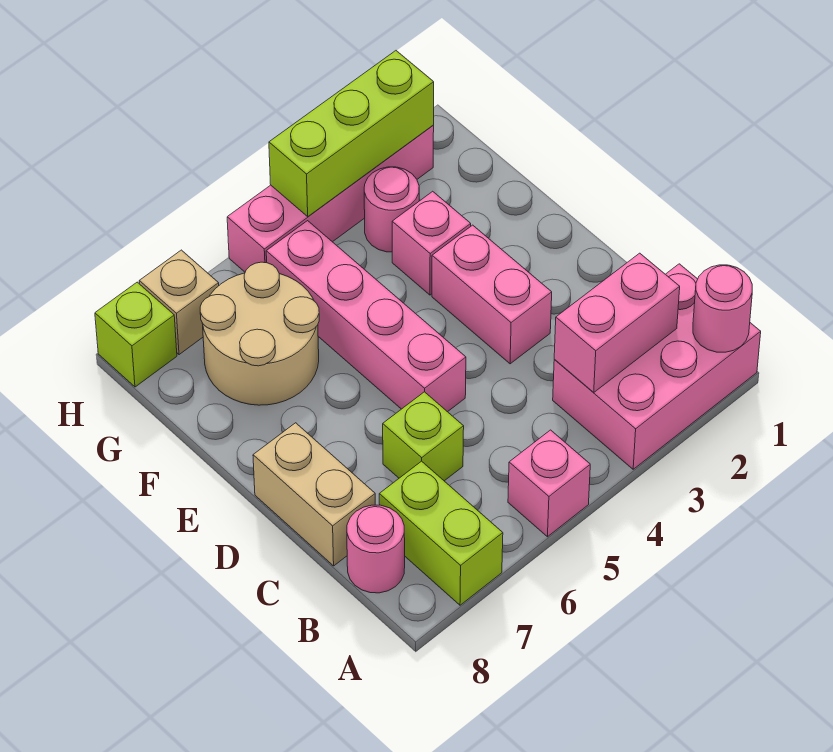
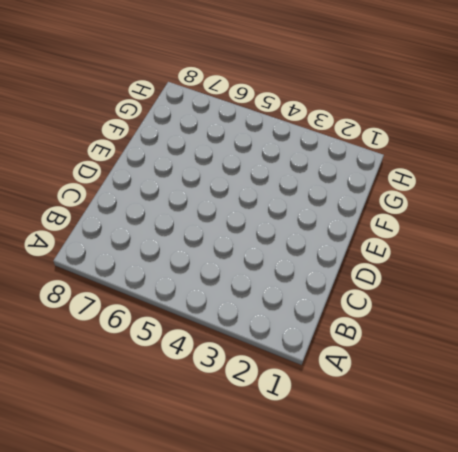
none -> pink 2x3 brick [553,264,761,469]
none -> pink 1x1 brick [508,430,590,537]
none -> lime 1x2 brick [379,461,503,605]

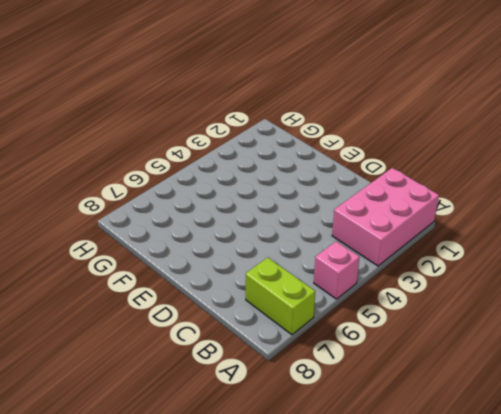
none -> pink 1x1 round brick [347,505,405,593]
none -> lime 1x1 brick [383,392,464,481]
none -> tan 1x2 brick [253,423,375,566]

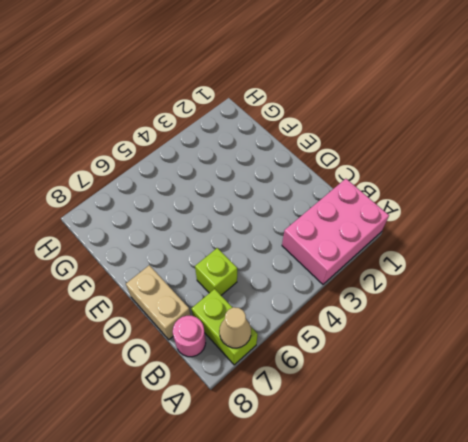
tan 1x1 cone [219,307,251,348] -> none
none -> pink 1x1 brick [508,430,590,537]
none -> pink 1x2 brick [432,225,552,364]
none -> pink 1x4 brick [266,221,466,412]

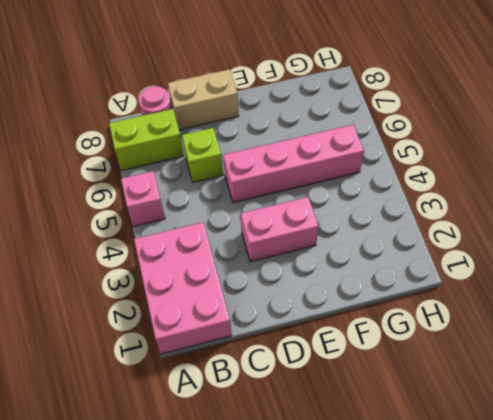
none -> pink 1x1 brick [392,191,471,295]
none -> tan 2x2 round brick [200,262,319,405]
none -> pink 1x1 round brick [364,167,419,252]

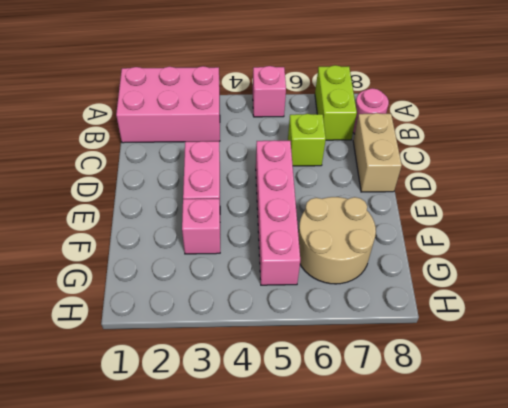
none -> pink 1x1 round brick [364,167,419,252]
none -> pink 1x4 brick [227,126,434,272]
none -> tan 1x1 brick [139,250,219,355]

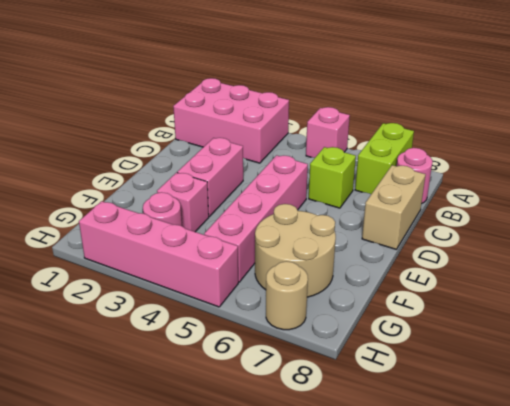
tan 1x1 round brick [266,261,308,330] -> tan 1x1 brick [139,250,219,355]
none -> lime 1x1 brick [95,282,177,387]
none -> pink 1x1 round brick [693,265,752,352]
none -> pink 1x2 brick [554,253,680,393]

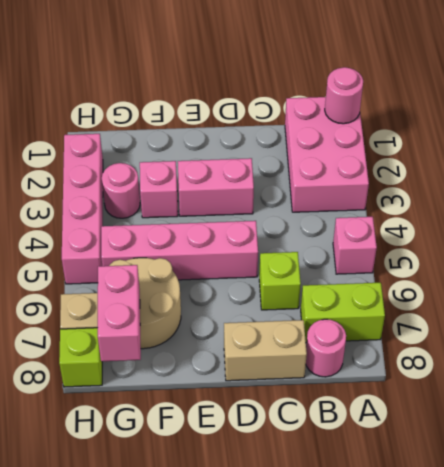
pink 1x2 brick [98,265,141,361] -> pink 1x2 brick moved to [554,253,680,393]
none -> lime 1x3 brick [269,51,434,217]

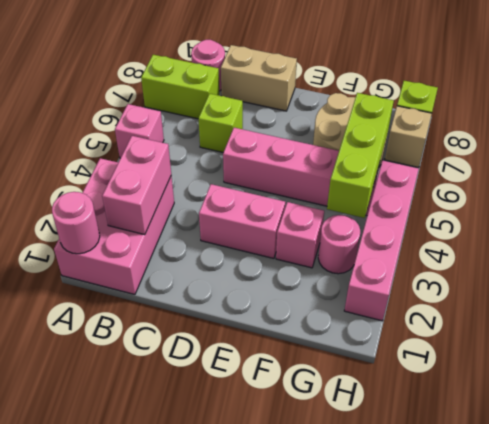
lime 1x3 brick [327,93,394,218] -> lime 1x3 brick moved to [269,51,434,217]

